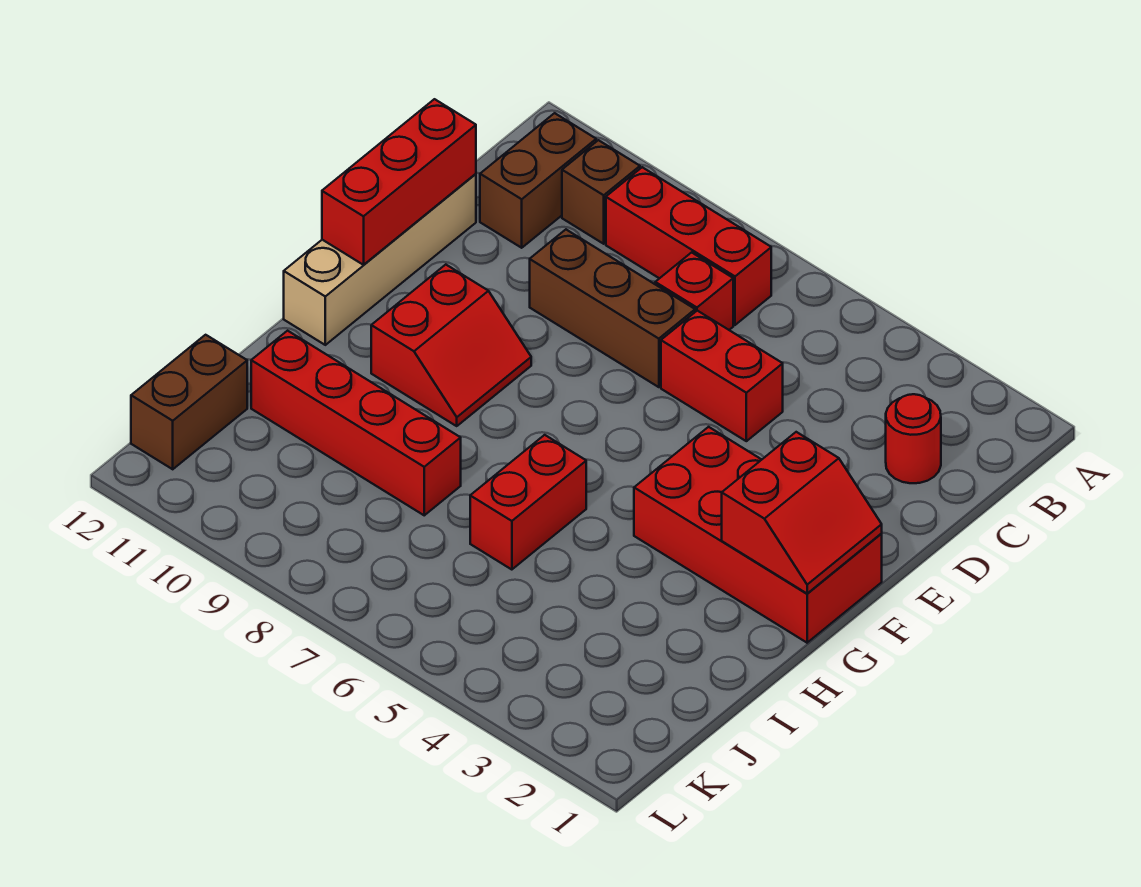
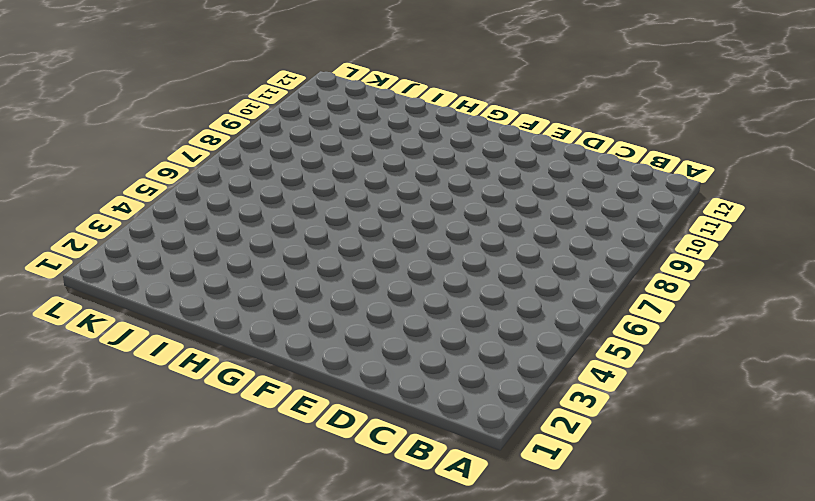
none -> red 1x3 brick [606,167,771,325]
none -> brown 1x1 brick [562,140,640,244]
none -> brown 1x2 brick [480,113,596,248]

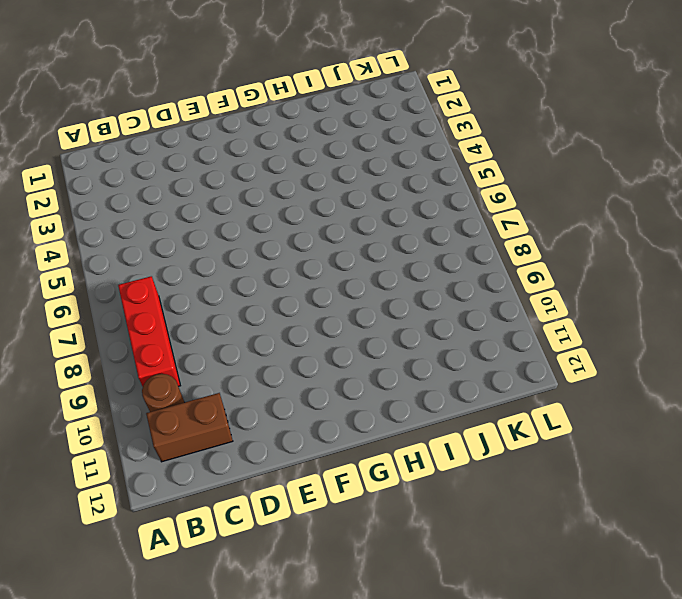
brown 1x1 round brick [142,374,184,412] -> brown 1x1 brick [562,140,640,244]
none -> red 1x1 round brick [886,394,941,483]
none -> red 1x1 brick [655,252,733,330]
none -> red 1x2 brick [661,311,783,441]

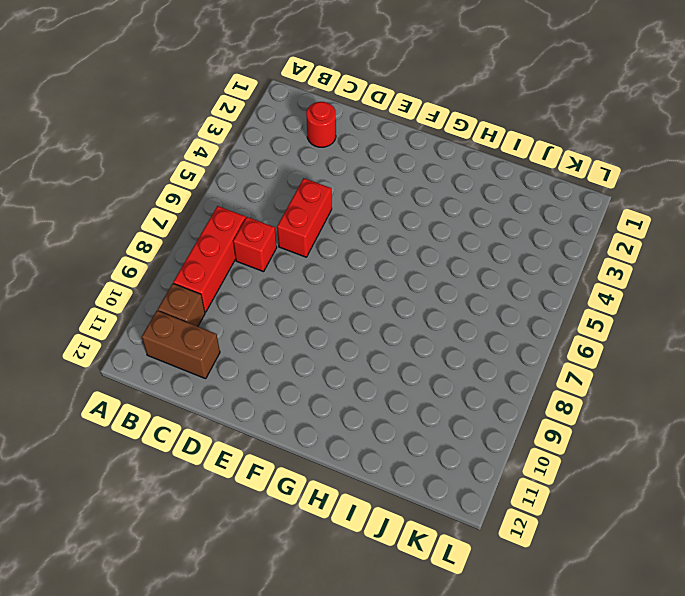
none -> brown 1x3 brick [530,230,695,387]
none -> tan 1x4 brick [284,174,476,345]
none -> red 2x4 brick [634,427,882,643]

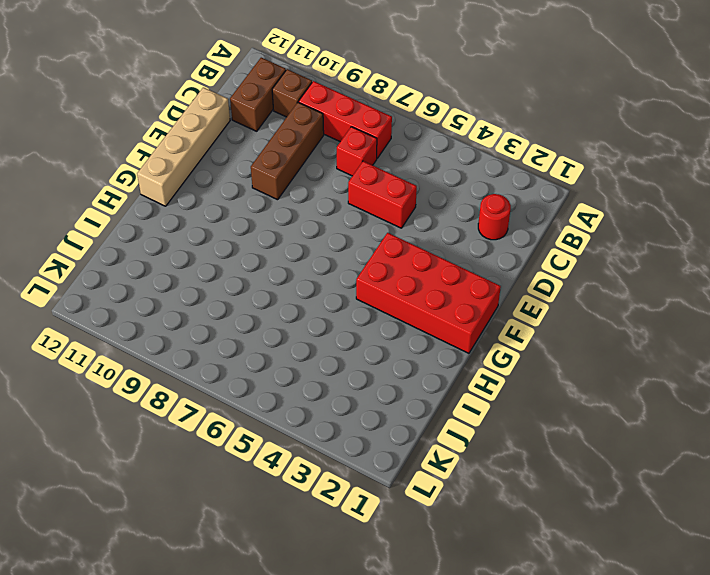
brown 1x3 brick [251,102,324,200] -> brown 1x3 brick turned to [530,230,695,387]
none -> red 2x2 slope [371,265,531,426]
none -> red 1x2 brick [470,435,586,570]
none -> red 1x4 brick [251,331,461,515]

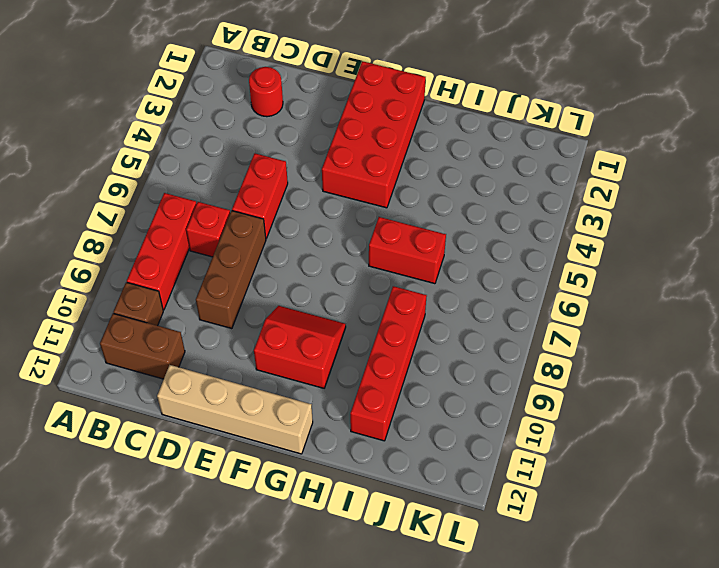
none -> brown 1x2 brick [131,335,247,469]
none -> red 1x3 brick [322,99,476,265]
none -> red 2x2 slope [722,432,882,594]

